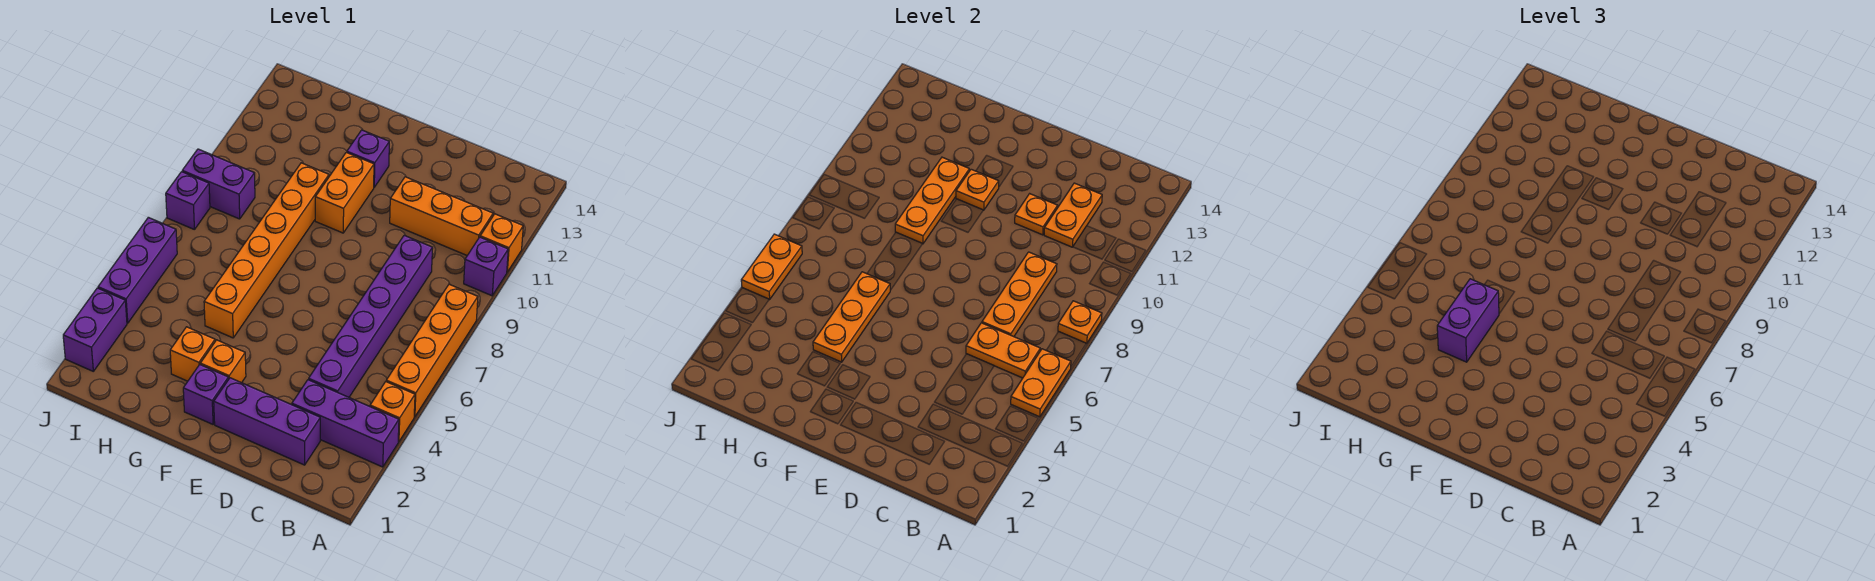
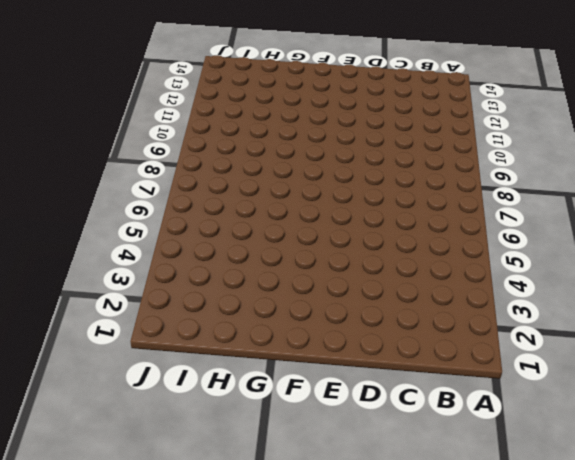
none -> purple 1x3 brick [292,380,399,467]
none -> orange 1x1 brick [370,382,415,442]
none -> orange 1x4 brick [386,284,478,417]

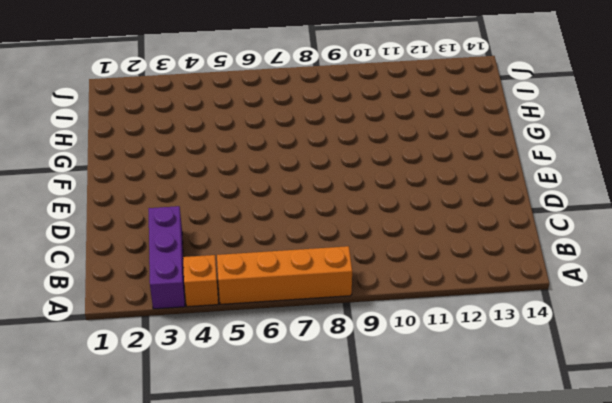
none -> purple 1x1 brick [464,237,508,296]
none -> orange 1x1 brick [480,214,523,272]
none -> orange 1x3 brick [390,177,493,255]

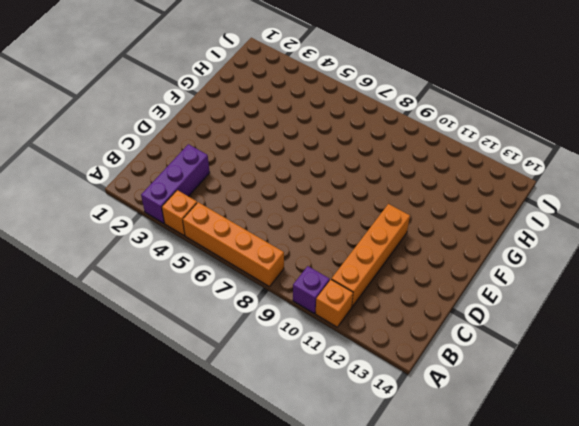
orange 1x4 brick [331,204,410,307] -> orange 1x3 brick [390,177,493,255]
none -> purple 1x3 brick [214,378,320,465]
none -> purple 1x6 brick [309,235,433,397]
none -> purple 1x1 brick [183,365,229,424]

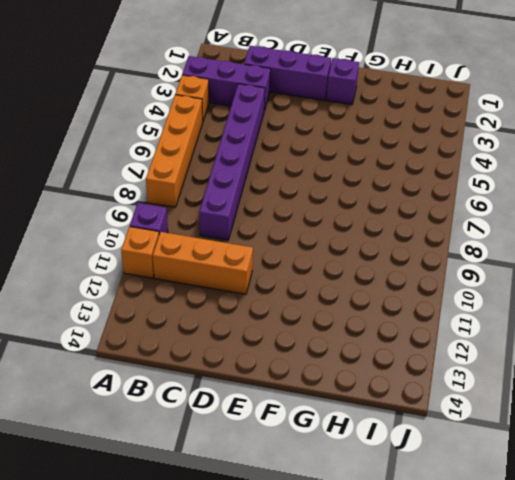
none -> orange 1x1 brick [200,340,246,383]
none -> orange 1x2 brick [315,152,374,233]
none -> purple 1x1 brick [347,130,389,187]

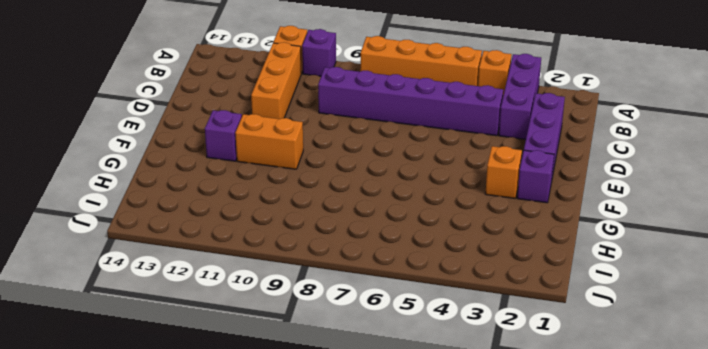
none -> orange 1x1 brick [170,327,215,381]
none -> orange 1x6 brick [204,163,329,338]
none -> purple 1x2 brick [182,149,255,219]

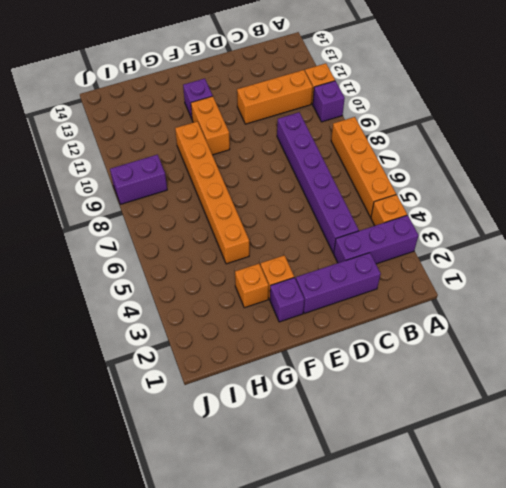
none -> purple 1x2 brick [63,288,127,371]
none -> purple 1x3 brick [98,217,177,323]
none -> purple 1x1 brick [166,172,210,229]

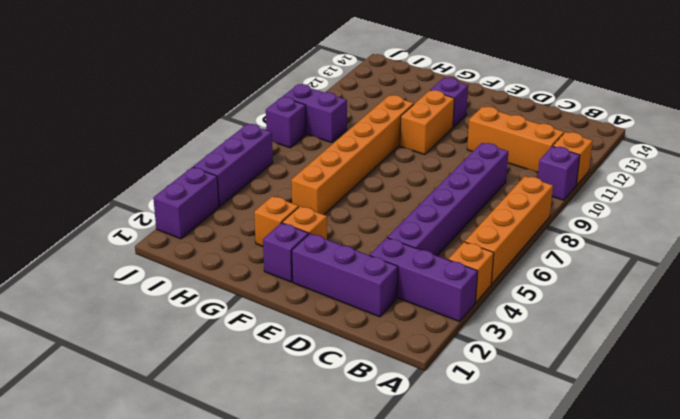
none -> orange 1x2 plate [1011,349,1071,417]
none -> orange 1x1 plate [1058,301,1102,344]
none -> orange 1x2 plate [966,323,1040,378]

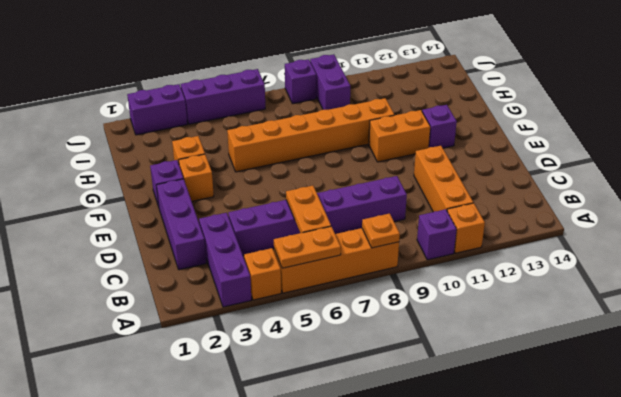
none -> orange 1x3 plate [982,252,1057,337]
none -> orange 1x2 plate [1044,183,1102,247]
none -> orange 1x1 plate [1015,194,1058,235]

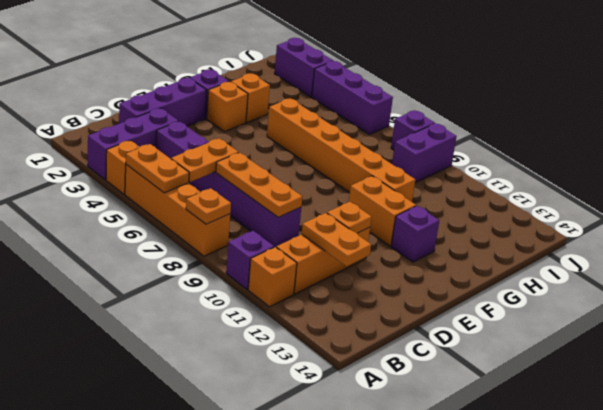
none -> orange 1x1 plate [956,169,999,210]
none -> orange 1x3 plate [813,272,890,362]
none -> orange 1x3 plate [895,157,969,244]

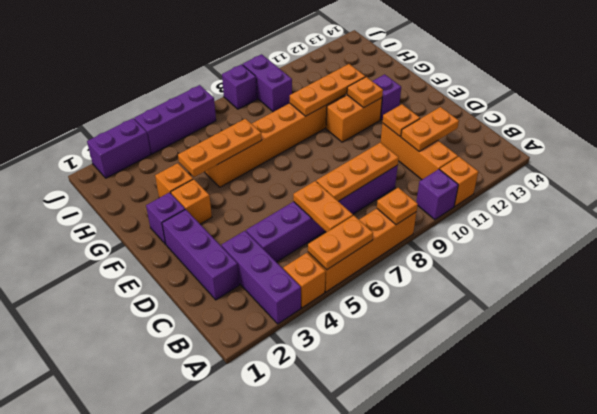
none -> orange 1x2 plate [741,234,802,300]
none -> purple 1x2 brick [1437,279,1499,362]

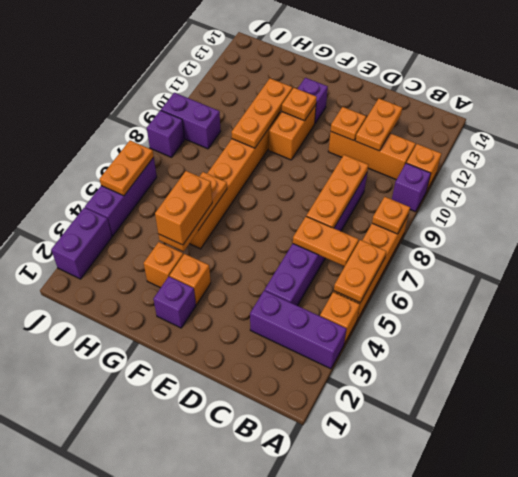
orange 1x2 brick [155,171,212,245] -> purple 1x2 brick [1437,279,1499,362]
none -> purple 1x3 brick [214,378,320,465]

